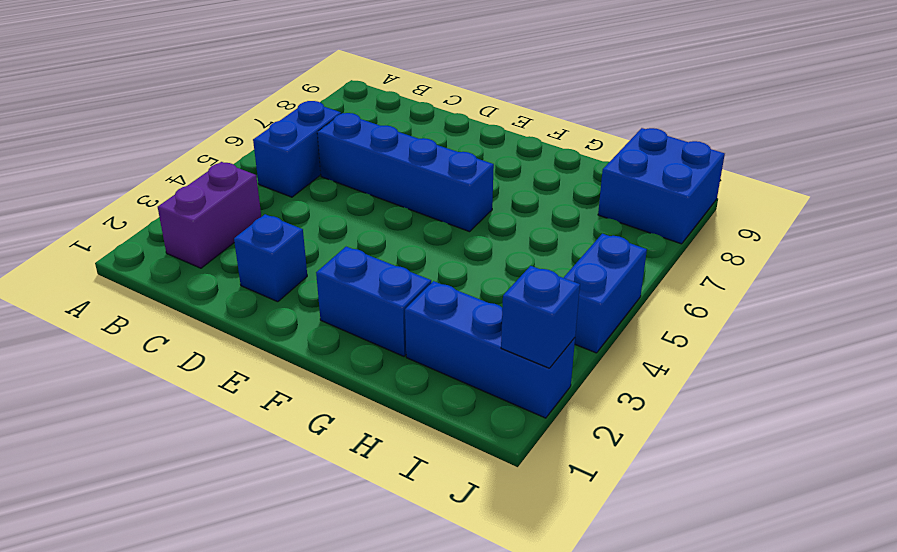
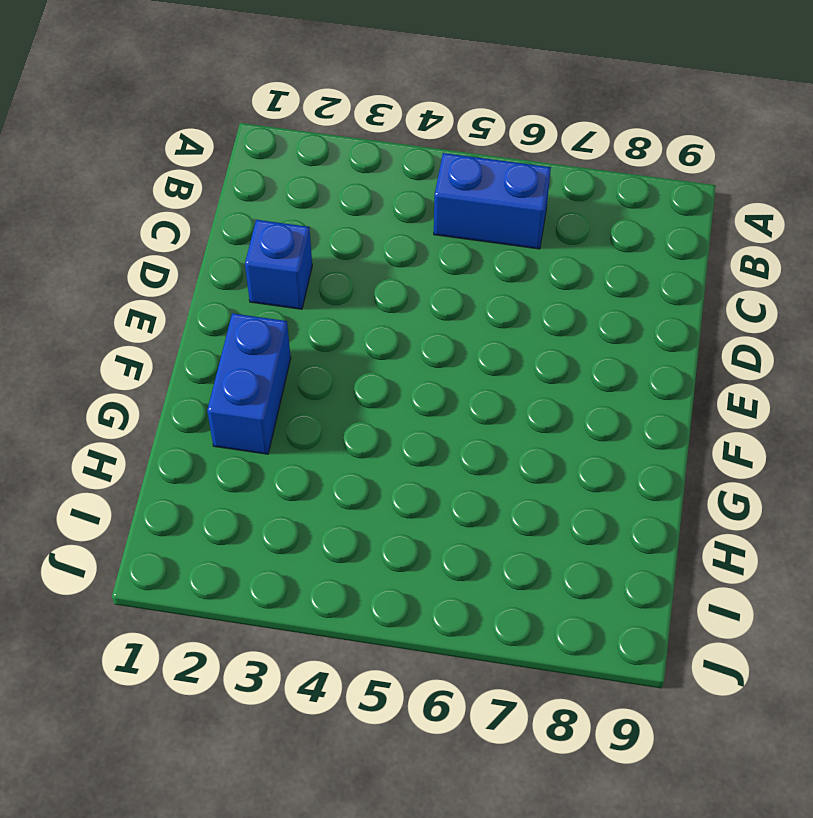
none -> purple 1x2 brick [158,162,261,268]
none -> blue 1x4 brick [317,113,494,232]

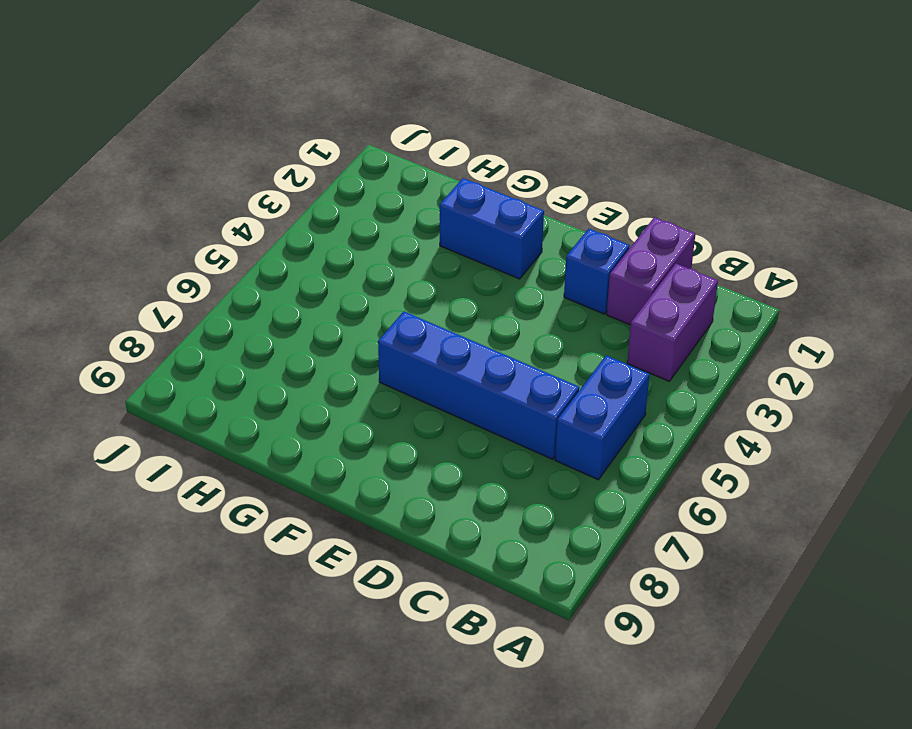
purple 1x2 brick [607,217,695,325] -> none
none -> blue 1x3 brick [405,281,575,418]
none -> blue 2x2 brick [598,128,725,244]

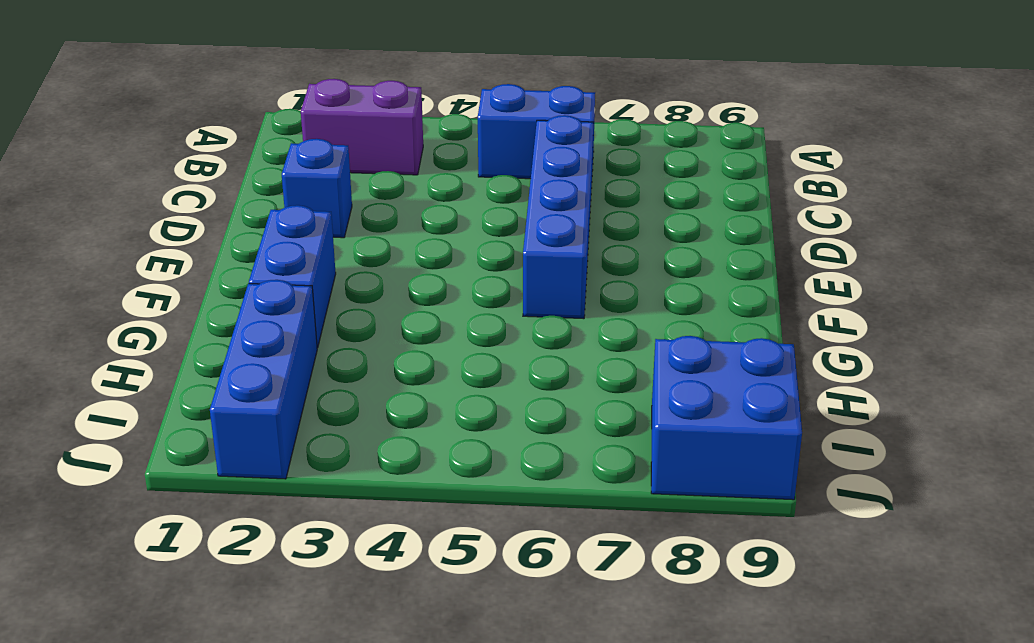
none -> blue 1x2 brick [564,234,647,353]
none -> blue 1x1 brick [501,266,580,368]

